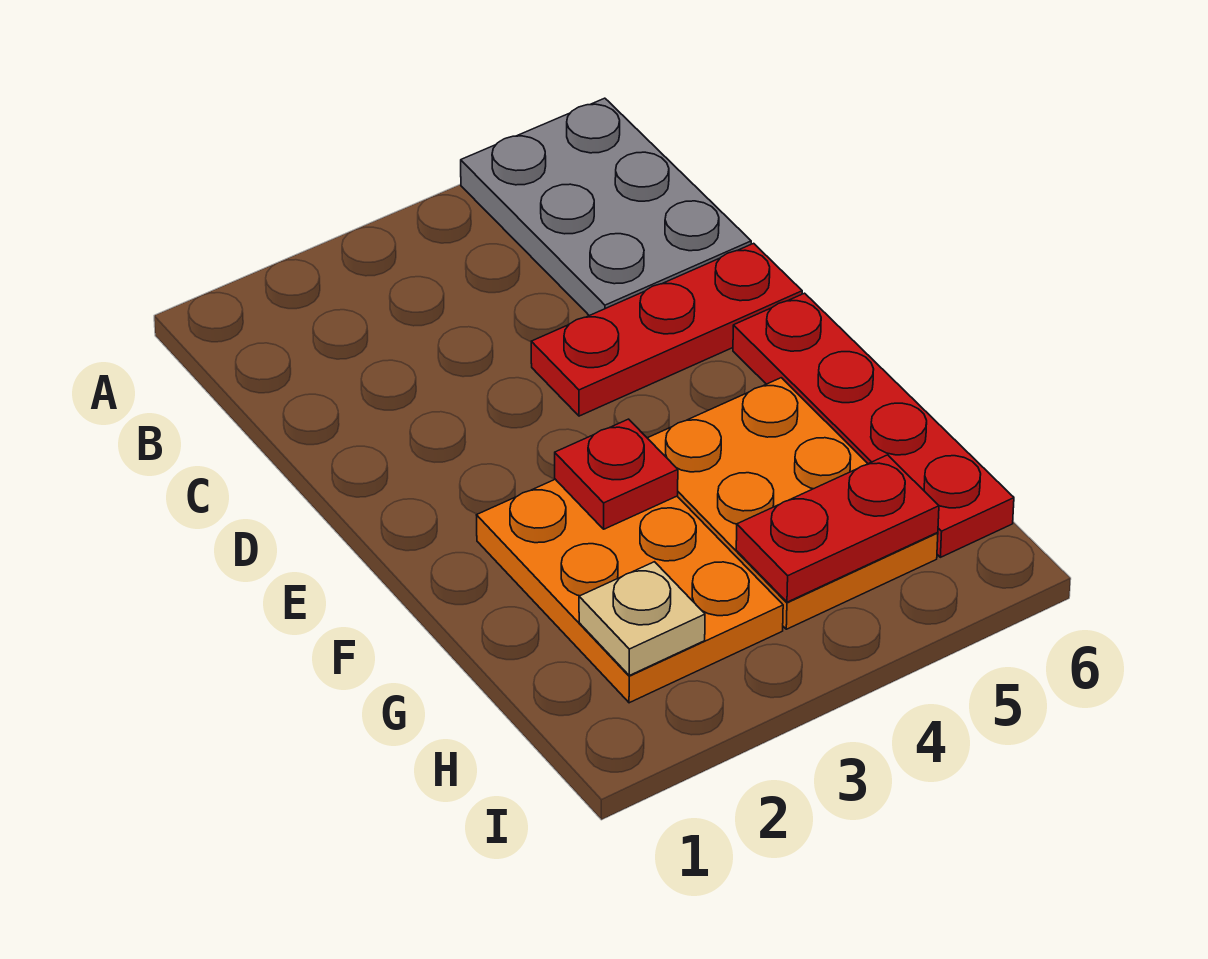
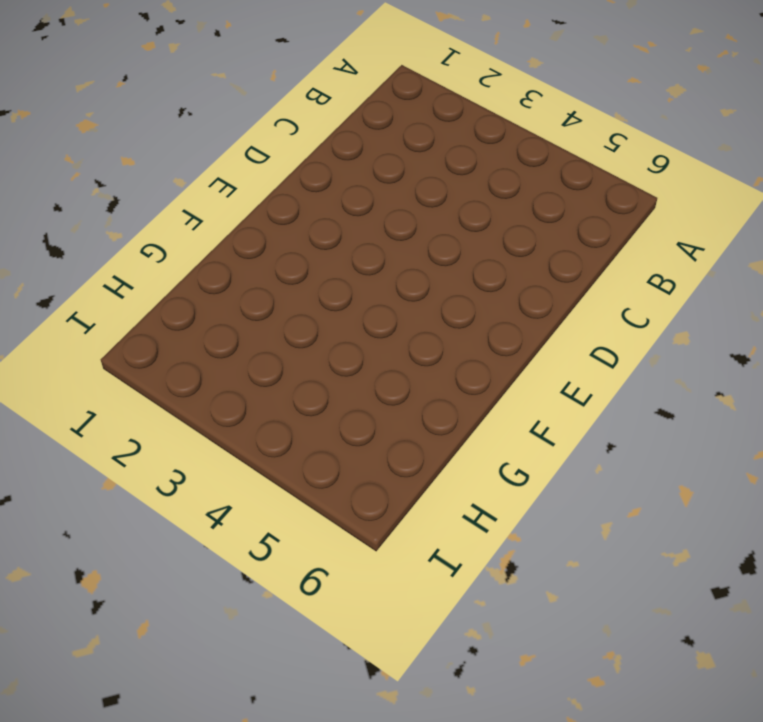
none -> grey 2x3 plate [461,98,751,316]
none -> red 1x3 plate [531,243,802,416]

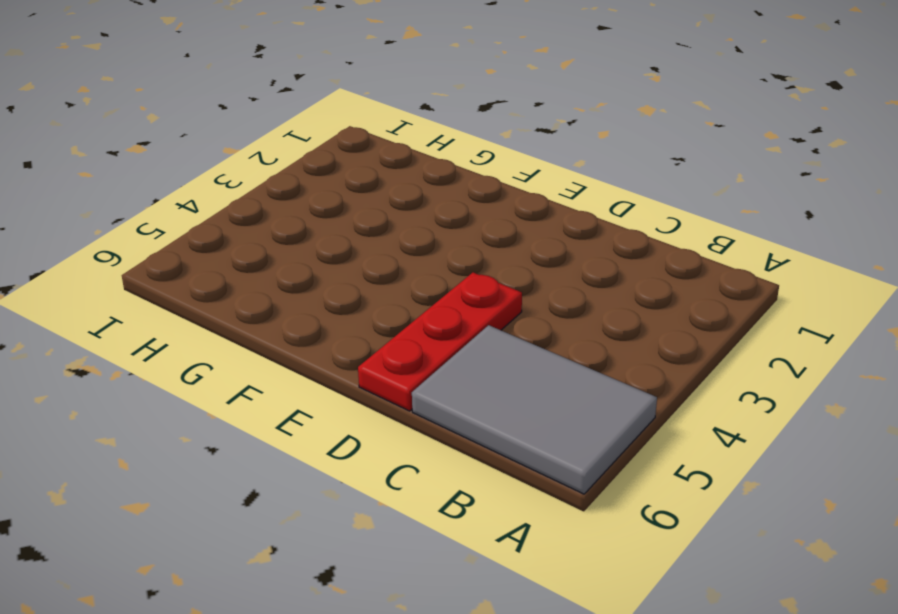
grey 2x3 tile [412,325,657,494] -> grey 2x3 plate [461,98,751,316]
none -> red 1x4 plate [733,293,1014,557]
none -> orange 2x3 plate [477,479,783,703]

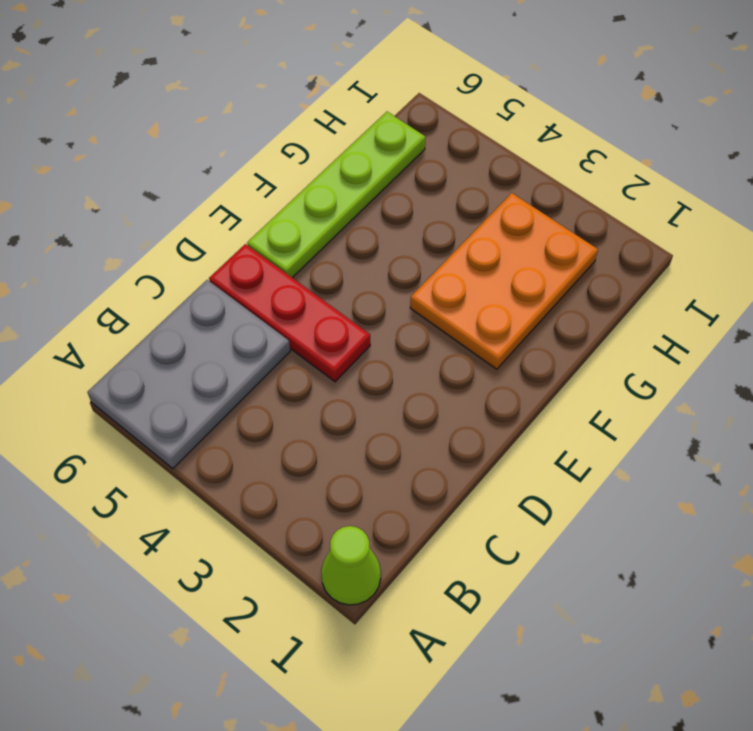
lime 1x1 cone [321,526,381,605] -> none
lime 1x4 plate [247,112,426,278] -> red 1x4 plate [733,293,1014,557]
none -> orange 2x3 plate [648,378,938,629]
none -> red 1x1 plate [555,419,678,529]

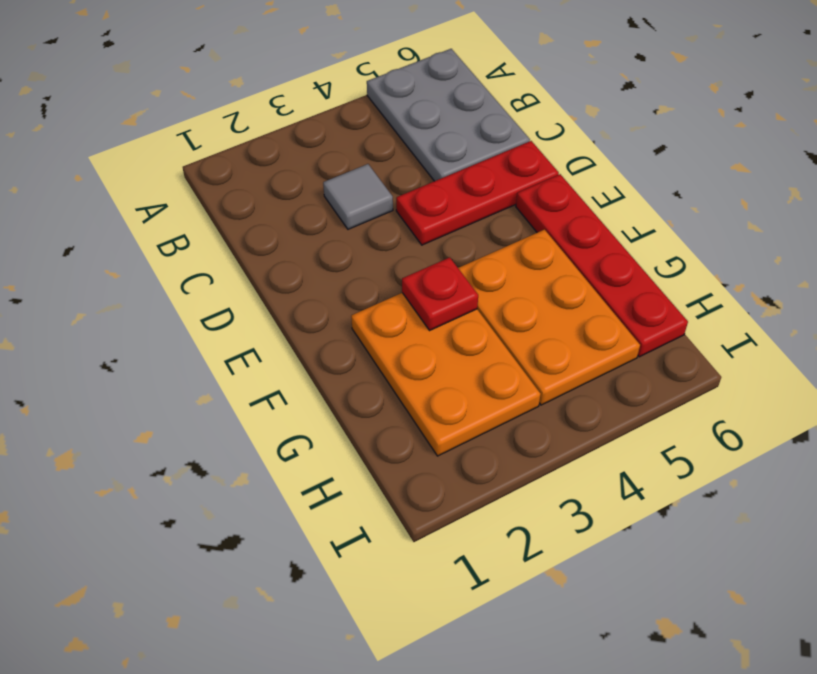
grey 1x1 tile [323,164,393,229] -> none
none -> tan 1x1 plate [579,562,705,675]
none -> red 1x2 plate [736,455,939,602]

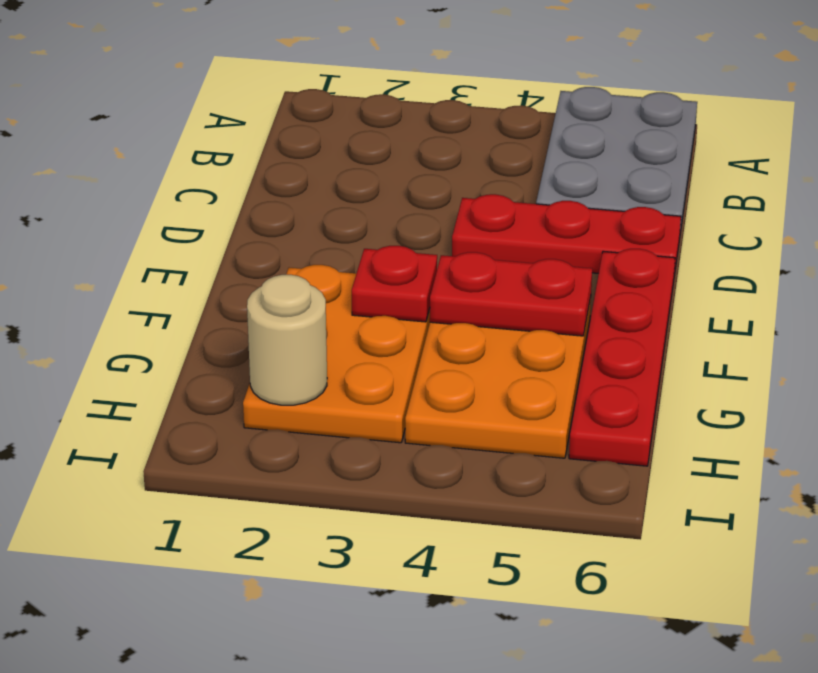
red 1x2 plate [430,252,592,336] -> red 1x2 plate moved to [736,455,939,602]
tan 1x1 round brick [247,275,327,405] -> tan 1x1 plate [579,562,705,675]

